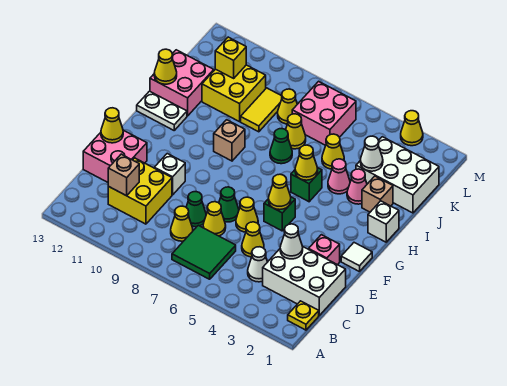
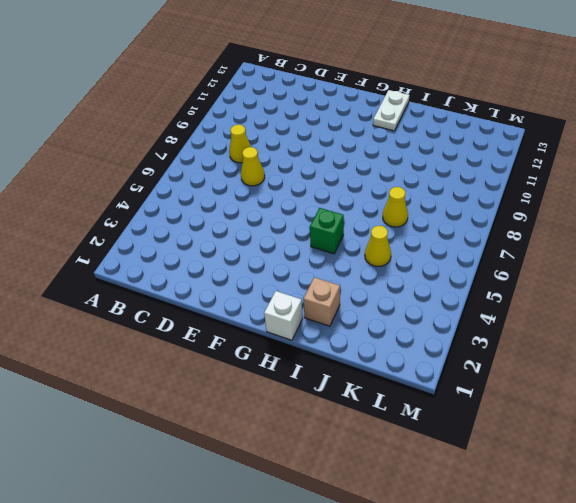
none -> yellow 1x1 plate [288,301,319,330]
none -> green 2x2 tile [172,225,236,279]
none -> white 2x3 brick [263,246,346,315]
none -> white 1x1 cone [248,247,267,282]

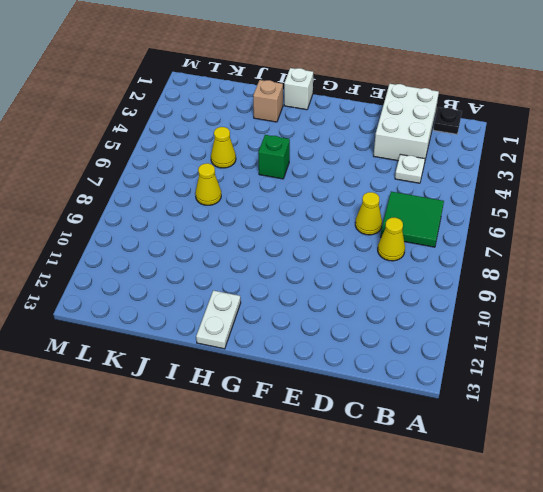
black 1x1 plate [433,107,462,134] -> yellow 1x1 plate [288,301,319,330]
white 1x1 plate [395,154,425,183] -> white 1x1 cone [248,247,267,282]
none -> yellow 2x2 brick [108,158,172,224]
none -> yellow 1x1 cone [242,222,264,257]
none -> green 1x1 cone [186,192,206,227]
none -> pink 2x2 brick [83,130,147,182]

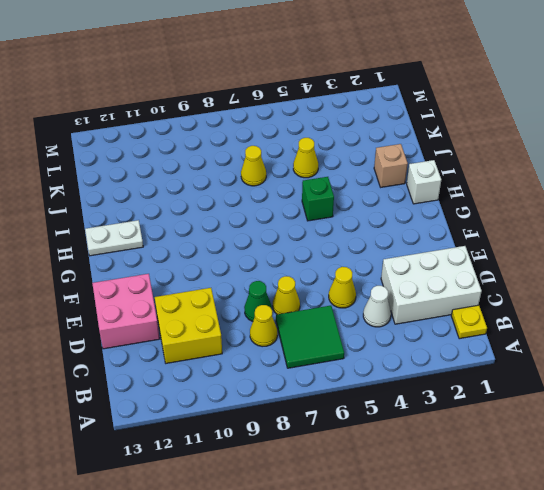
none -> pink 1x1 brick [309,235,340,265]
none -> yellow 1x1 cone [236,197,258,232]
none -> green 1x1 cone [219,187,239,222]
none -> white 1x1 brick [154,154,185,195]

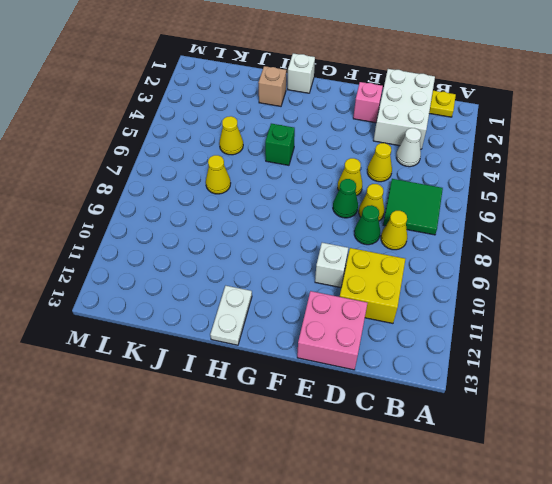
none -> white 1x1 tile [341,243,372,272]
none -> green 1x1 brick [264,197,295,231]
none -> tan 1x1 brick [214,120,245,161]
none -> pink 1x1 cone [347,169,367,204]

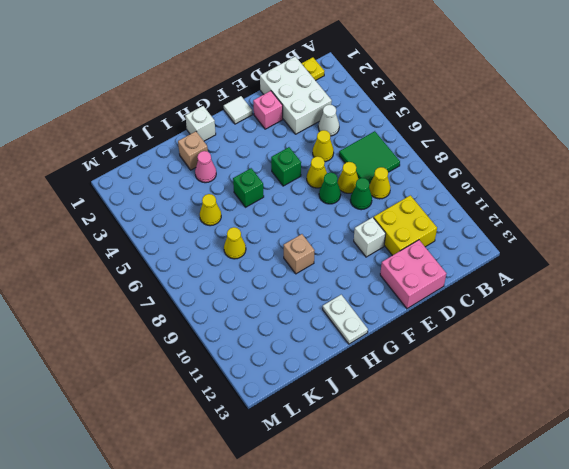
none -> pink 1x1 cone [328,159,350,194]
none -> green 1x1 cone [270,129,292,164]
none -> pink 2x2 brick [150,50,214,116]
none -> white 2x3 brick [356,137,439,213]

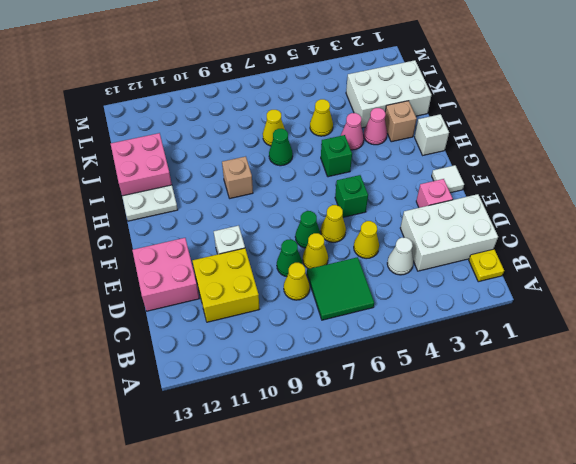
none -> yellow 1x2 tile [241,88,282,132]
none -> yellow 2x2 brick [202,65,266,122]
none -> pink 2x2 brick [292,81,356,145]
none -> yellow 1x1 cone [278,89,297,124]

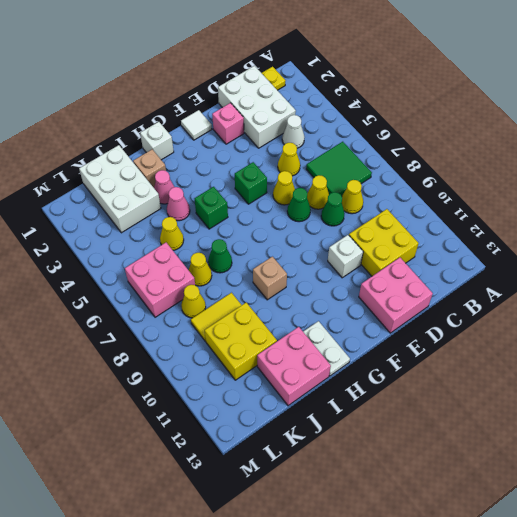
none -> yellow 1x1 cone [401,111,423,146]
none -> tan 1x1 brick [108,154,139,196]
none -> white 1x1 cone [280,224,303,259]
none -> yellow 1x1 cone [101,108,123,143]

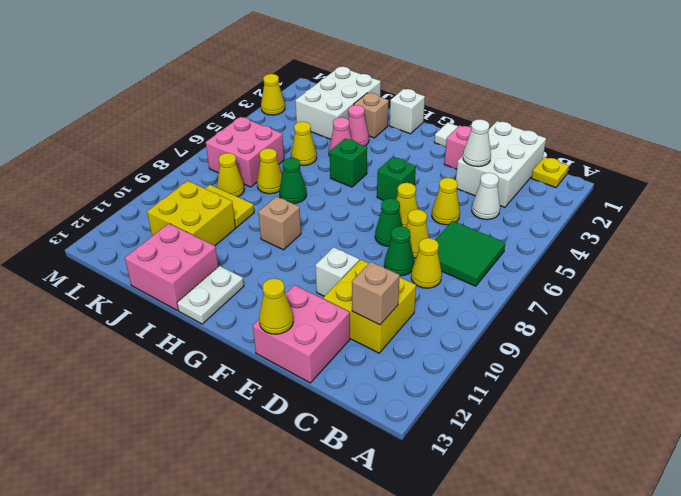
none -> yellow 1x1 cone [269,174,291,210]
none -> yellow 1x1 cone [295,145,318,180]
none -> yellow 1x1 cone [154,49,177,84]
none -> white 1x1 cone [361,136,383,171]

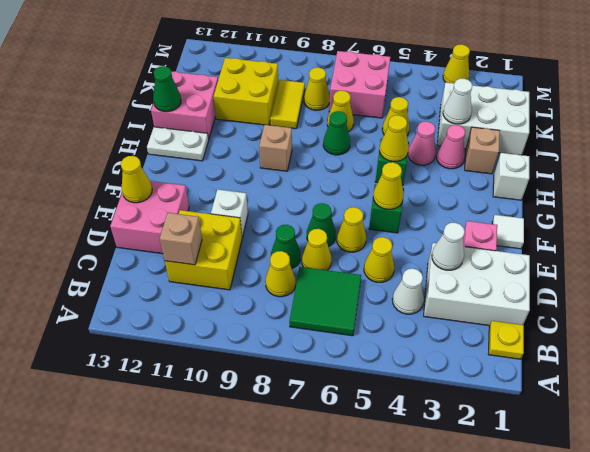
green 1x1 cone [153,66,181,112] -> yellow 1x1 cone [154,49,177,84]
none -> yellow 1x1 brick [215,37,246,78]

